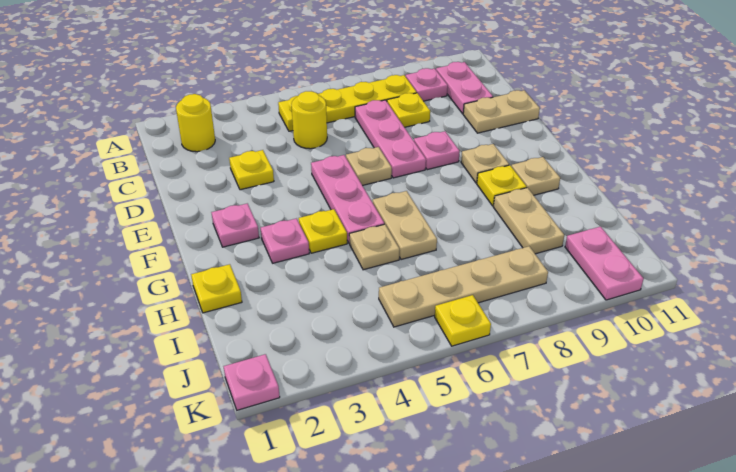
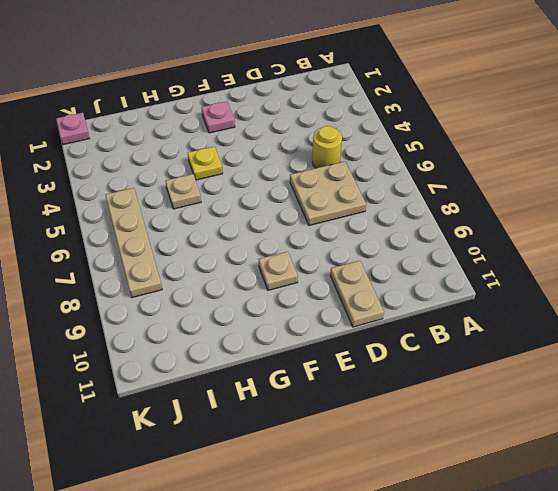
tan 2x2 plate [290,161,366,226] -> pink 1x3 plate [355,100,426,178]
none -> yellow 1x1 round brick [176,94,215,152]
none -> yellow 1x4 plate [278,75,417,131]
none -> pink 1x1 plate [405,68,448,101]

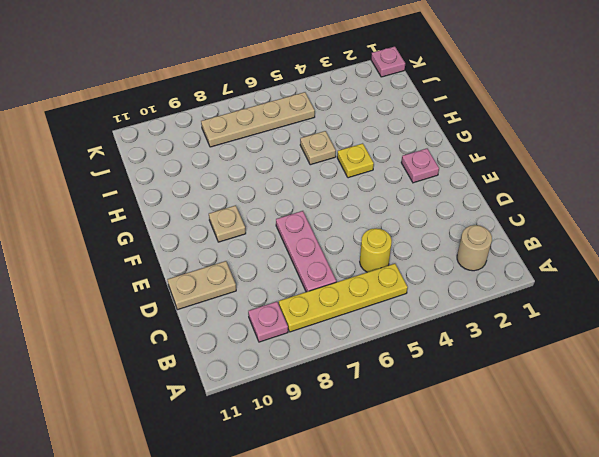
tan 1x1 round brick [457,225,492,271] -> yellow 1x1 round brick [176,94,215,152]
none -> pink 1x2 plate [436,62,493,114]
none -> yellow 1x1 plate [387,93,430,127]
none -> yellow 1x1 plate [229,150,274,190]

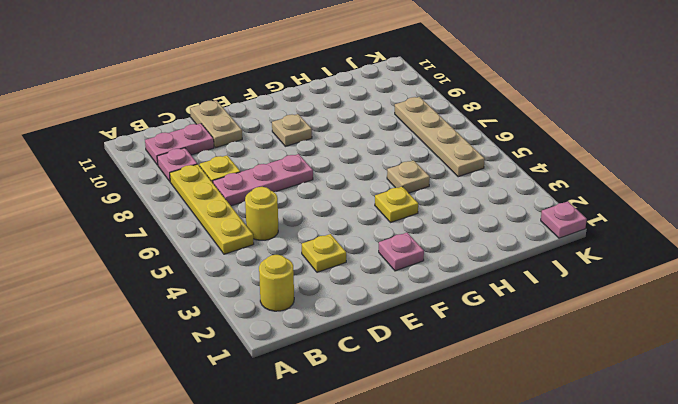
none -> pink 1x3 plate [311,155,384,243]
none -> tan 1x1 plate [346,147,392,185]
none -> pink 1x1 plate [414,131,460,170]

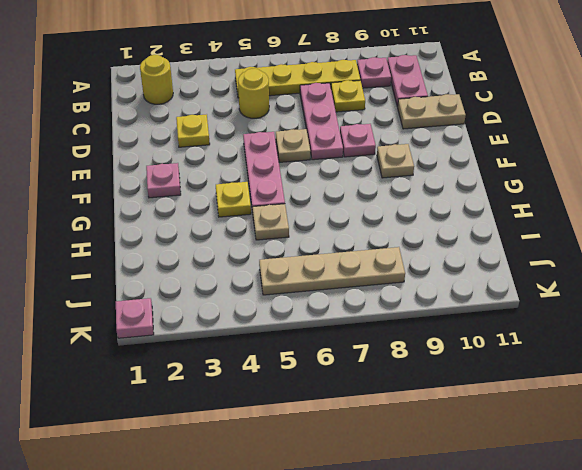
none -> pink 1x1 plate [261,218,309,263]
none -> tan 1x2 plate [373,191,437,260]
none -> yellow 1x1 plate [477,165,527,206]

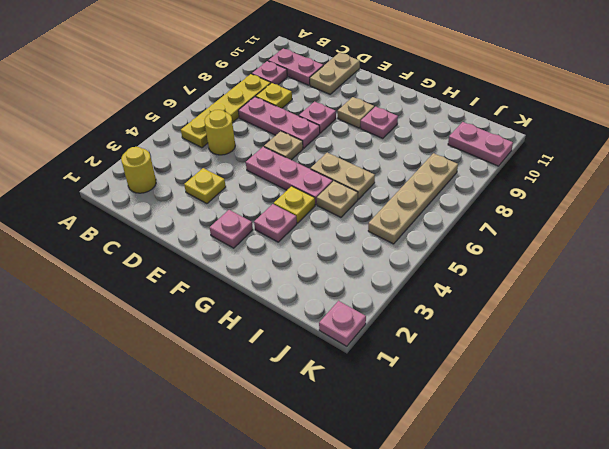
pink 1x1 plate [361,106,398,138] -> yellow 1x1 plate [477,165,527,206]
none -> tan 1x1 plate [511,157,560,195]
none -> yellow 1x1 plate [191,264,242,313]
none -> tan 1x2 plate [493,188,564,254]

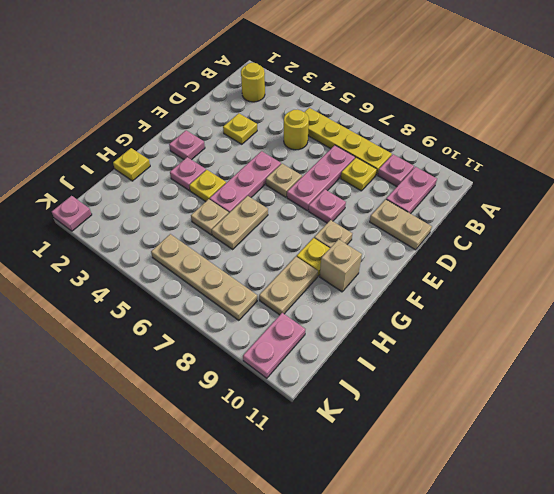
tan 1x1 brick [320,239,362,292] -> tan 1x1 plate [511,157,560,195]
none -> yellow 1x1 plate [435,295,491,346]

